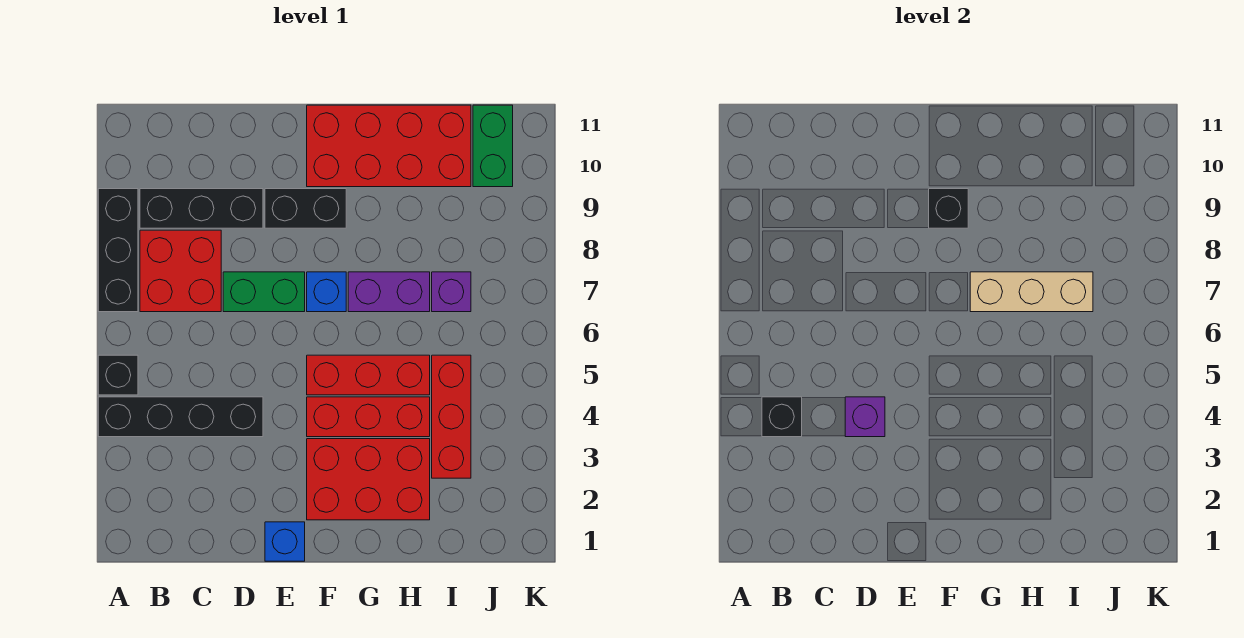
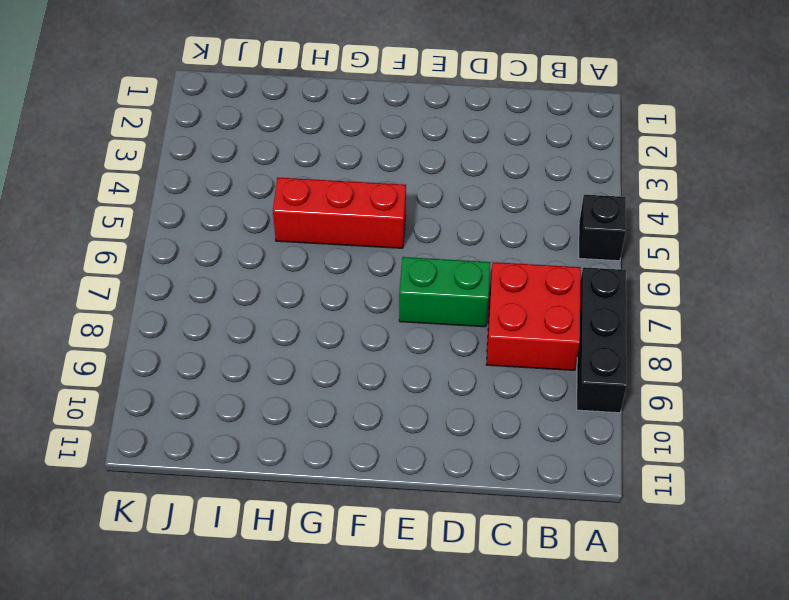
none -> black 1x4 brick [98,397,263,437]
none -> black 1x3 brick [140,189,263,228]
none -> blue 1x1 brick [265,522,305,561]

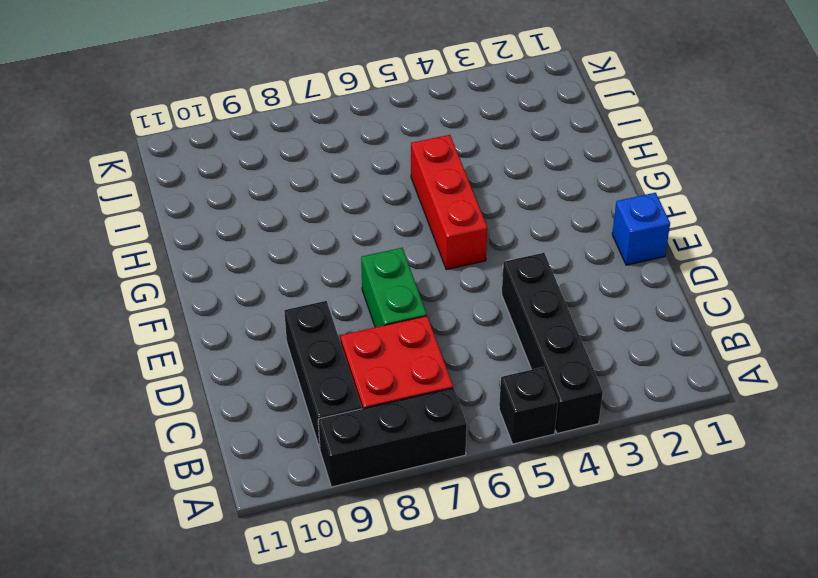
none -> black 1x2 brick [265,189,346,228]
none -> red 2x3 brick [307,439,430,520]
none -> red 1x3 brick [307,397,430,437]

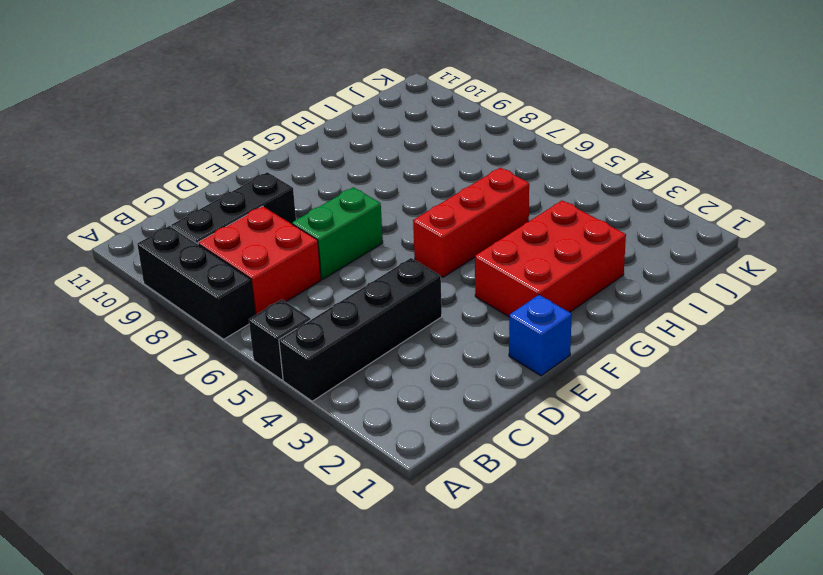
none -> black 1x2 brick [265,189,346,228]
none -> red 1x3 brick [307,397,430,437]
none -> blue 1x1 brick [307,272,346,312]

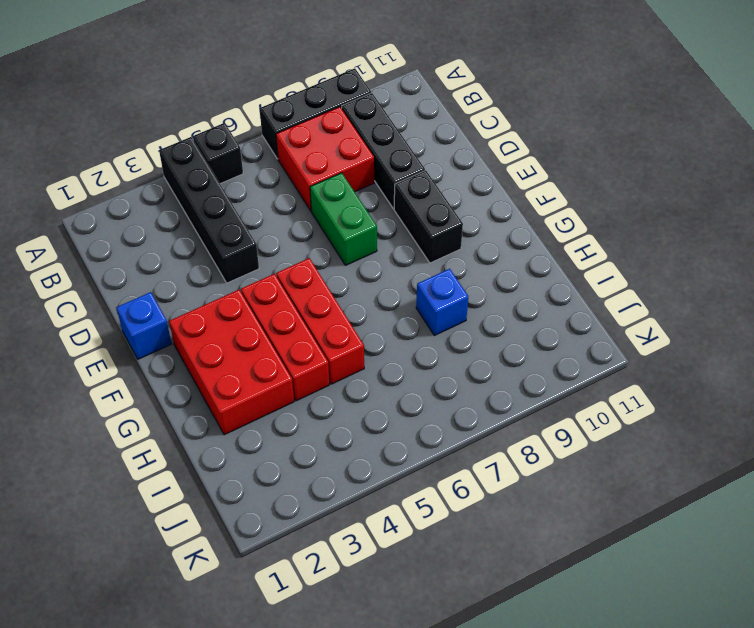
blue 1x1 brick [416,269,468,336] -> blue 1x1 brick moved to [307,272,346,312]
none -> red 2x4 brick [307,105,471,187]
none -> purple 1x2 brick [348,272,430,312]
none -> red 1x3 brick [432,355,471,478]

